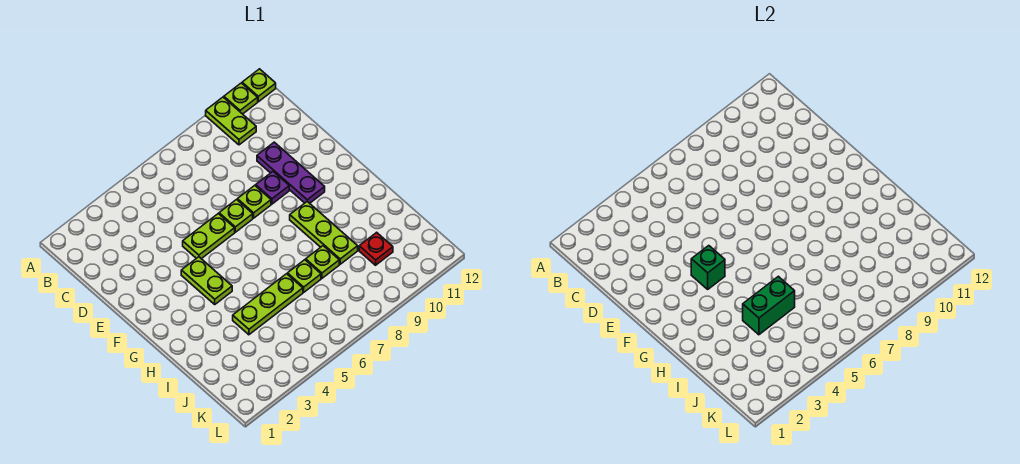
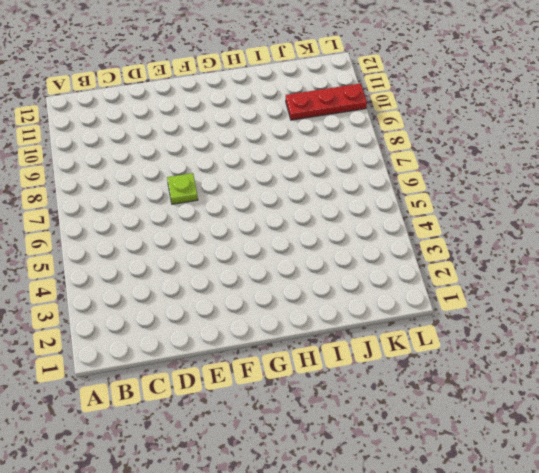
red 1x3 plate [286,84,367,120] -> red 1x1 plate [359,232,393,265]
none -> lime 1x2 plate [206,97,256,145]
none -> lime 1x1 plate [224,83,258,114]
none -> lime 1x1 plate [242,69,276,102]

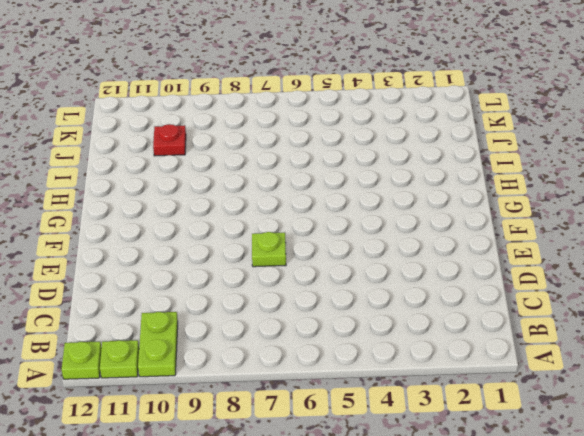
none -> purple 1x3 plate [257,142,325,203]
none -> lime 1x2 plate [183,214,235,259]
none -> lime 1x1 plate [237,185,271,218]

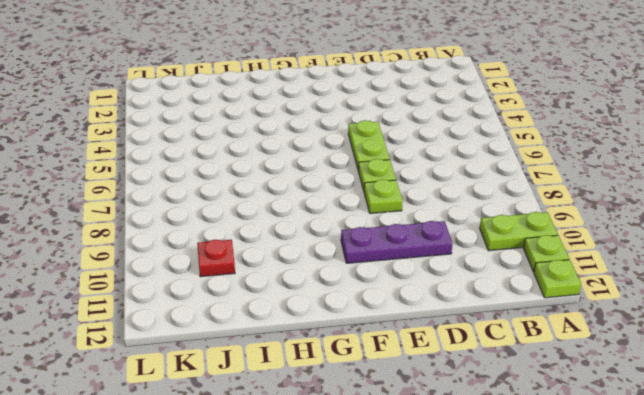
none -> purple 1x1 plate [256,172,289,204]
none -> lime 1x2 plate [181,257,232,304]
none -> lime 1x3 plate [290,202,358,264]

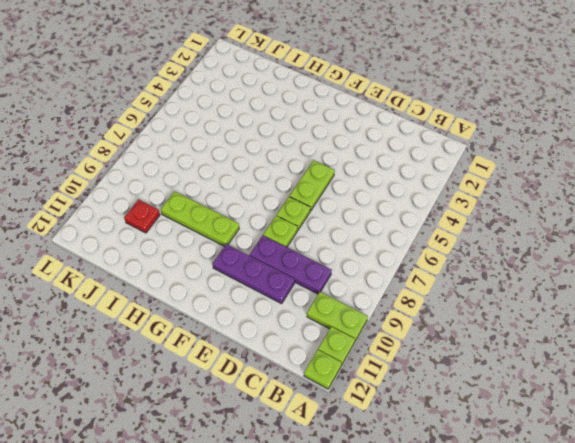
purple 1x3 plate [250,236,332,294] -> purple 1x1 plate [256,172,289,204]
none -> lime 1x2 plate [181,257,232,304]
none -> lime 1x3 plate [233,274,303,335]
none -> lime 1x1 plate [287,260,321,292]

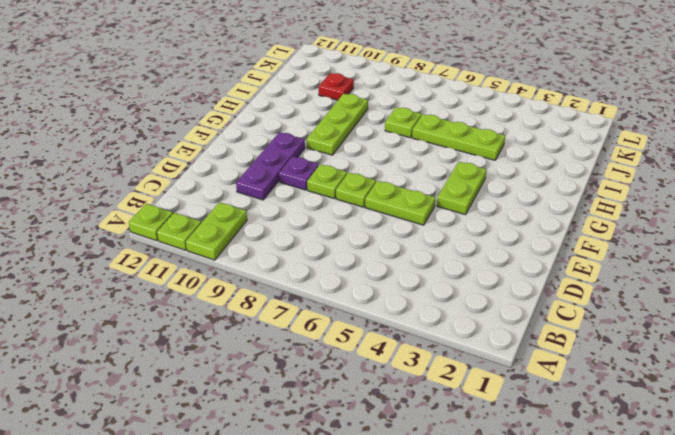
none -> lime 1x1 plate [306,246,339,278]
none -> green 1x1 brick [691,246,725,289]
none -> green 1x2 brick [743,276,795,335]

